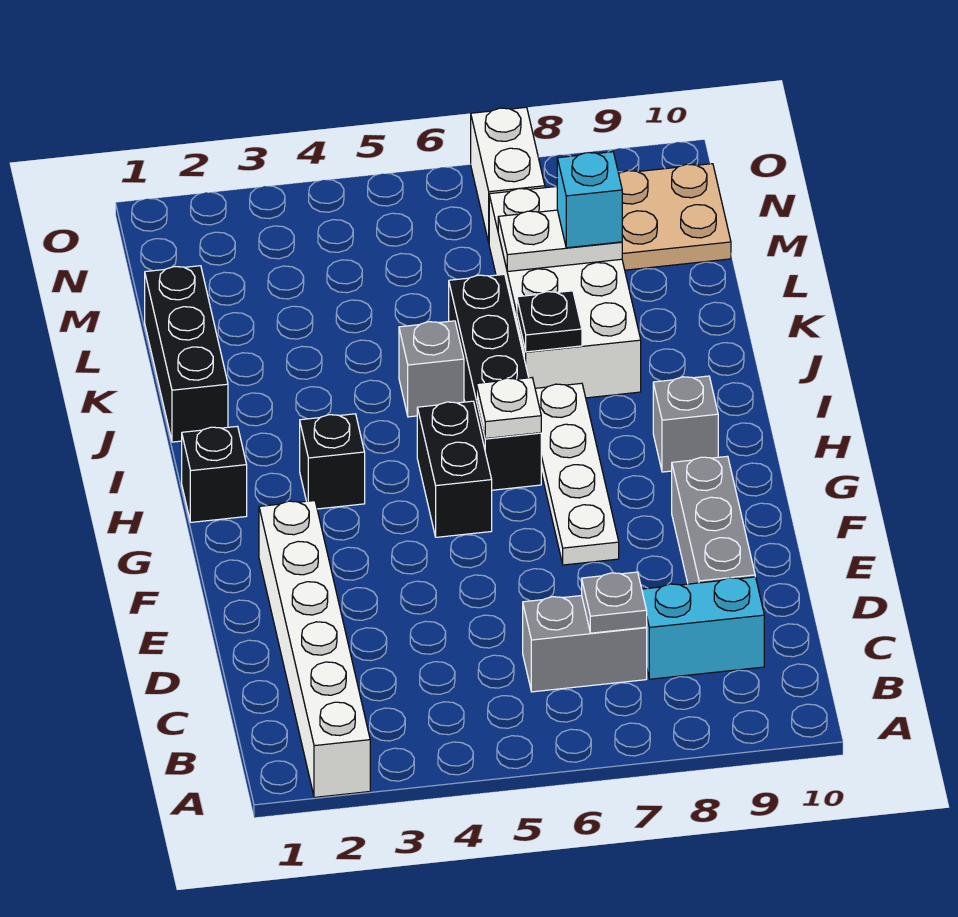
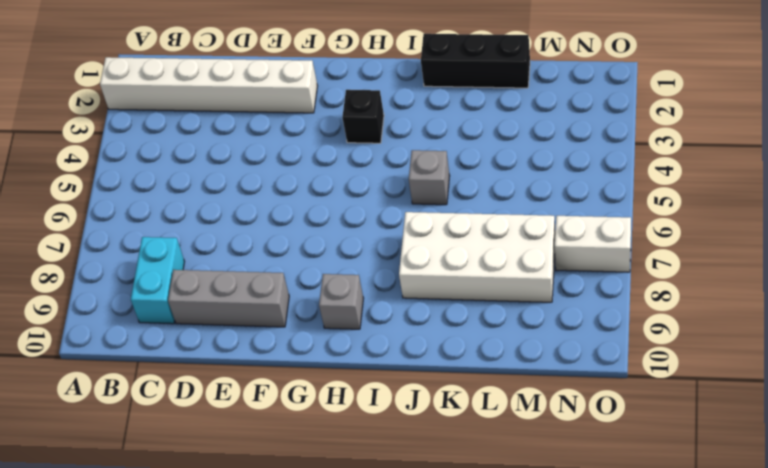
none -> grey 1x2 brick [523,596,647,692]
none -> white 1x4 plate [535,383,619,565]
none -> black 1x2 brick [417,401,492,537]

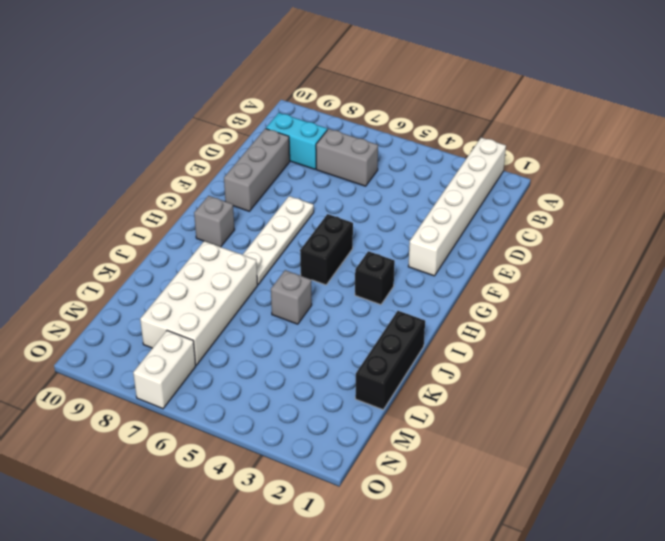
none -> black 1x1 brick [182,426,247,522]
none -> black 1x4 brick [449,274,541,490]
none -> tan 2x2 plate [619,164,731,270]

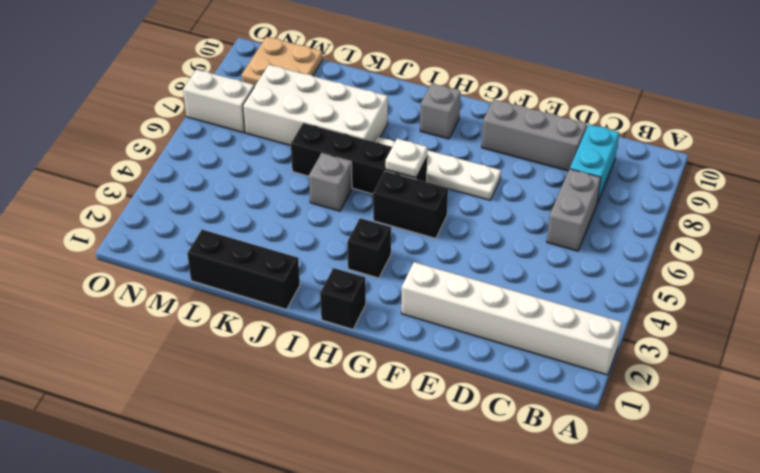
none -> grey 1x1 plate [582,572,647,633]
none -> black 1x1 plate [517,291,582,352]
none -> white 1x2 plate [498,210,622,272]

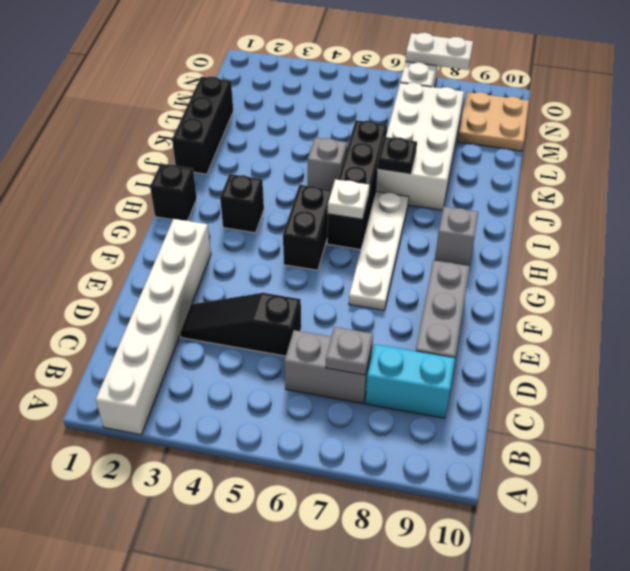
black 1x3 slope [180,293,301,356] -> none
white 1x2 plate [406,33,473,70] -> white 1x2 plate moved to [498,210,622,272]
none -> cyan 1x1 brick [557,152,622,248]

